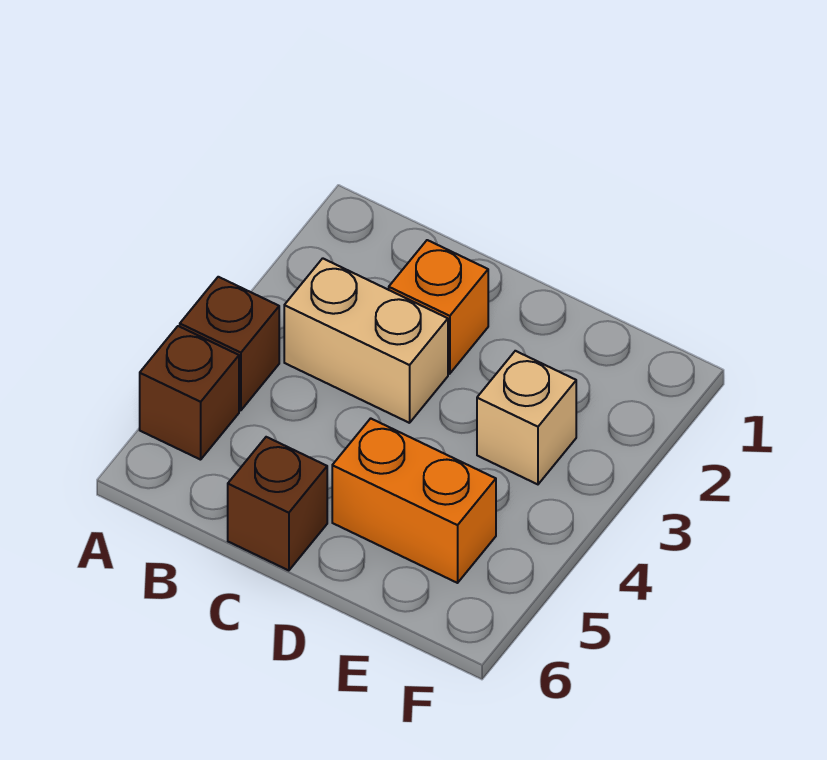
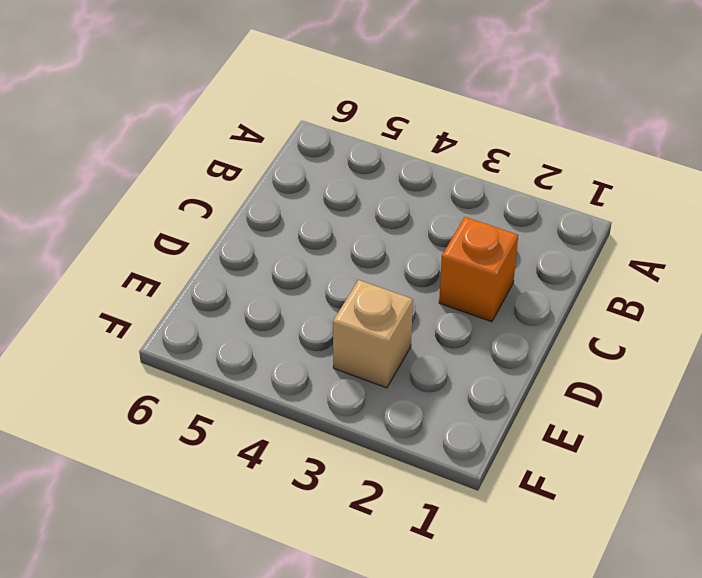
none -> brown 1x1 brick [180,277,279,410]
none -> brown 1x1 brick [140,326,239,460]

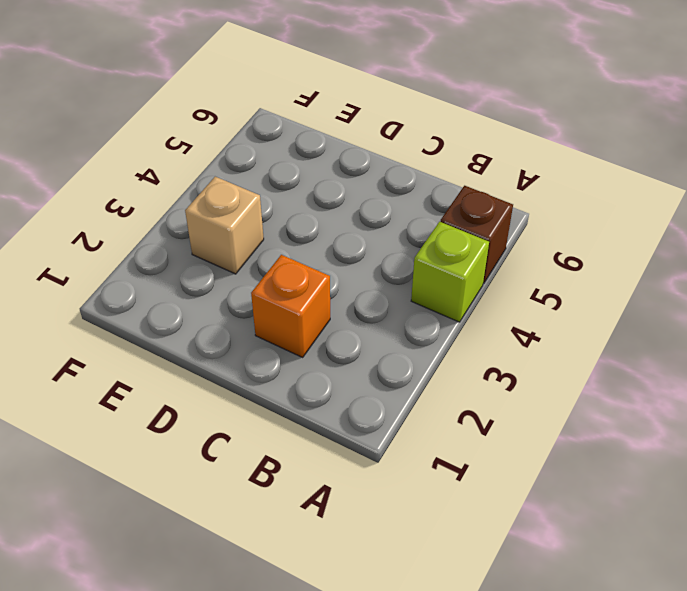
lime 1x1 brick [411,222,489,322] -> brown 1x1 brick [180,277,279,410]
none -> tan 1x2 brick [284,258,448,423]
none -> brown 1x1 brick [228,437,327,570]

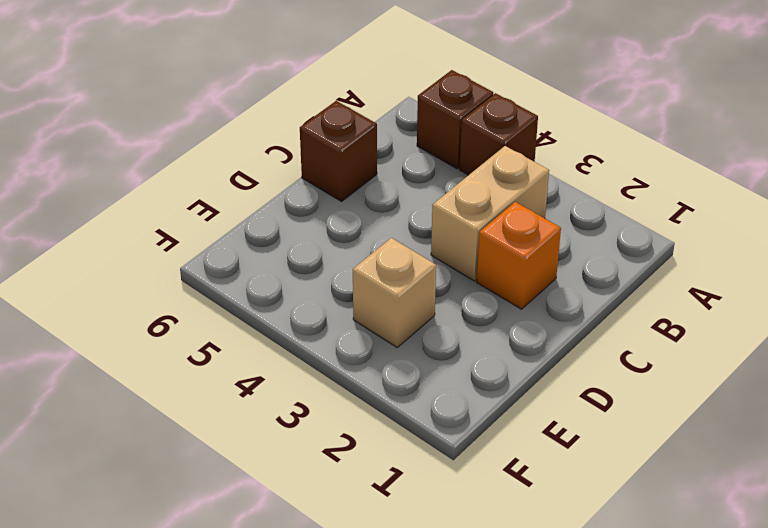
none -> orange 1x2 brick [332,418,496,583]

